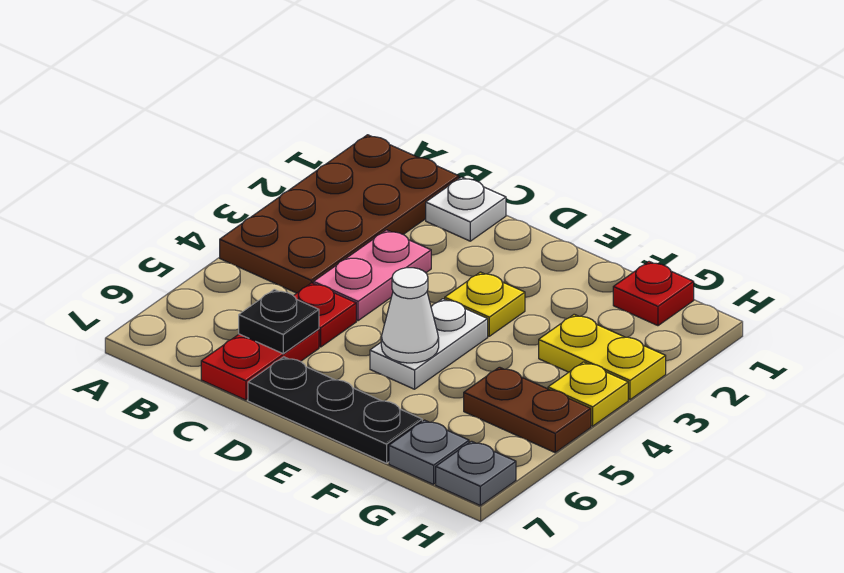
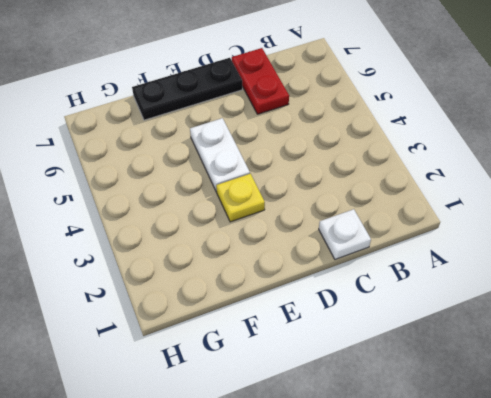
none -> brown 2x4 plate [220,135,459,293]
none -> pink 1x2 plate [313,230,431,321]
none -> red 1x1 plate [294,283,356,347]

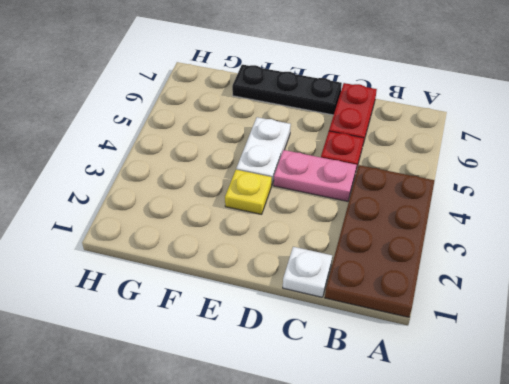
pink 1x2 plate [274,150,357,201] -> pink 1x2 plate turned to [313,230,431,321]
none -> red 1x1 plate [613,262,694,326]
none -> yellow 1x2 plate [539,314,666,400]
none -> brown 1x2 plate [464,367,591,452]

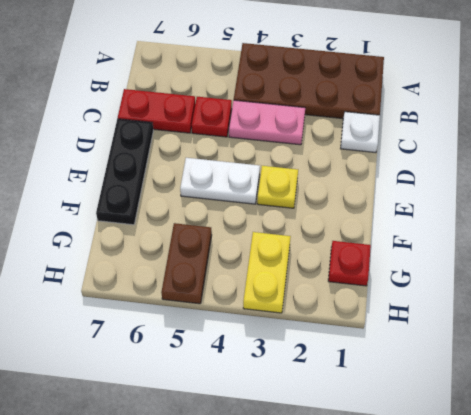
none -> grey 1x1 plate [389,420,469,484]
none -> yellow 1x1 plate [548,362,628,426]
none -> grey 1x1 plate [436,441,516,505]

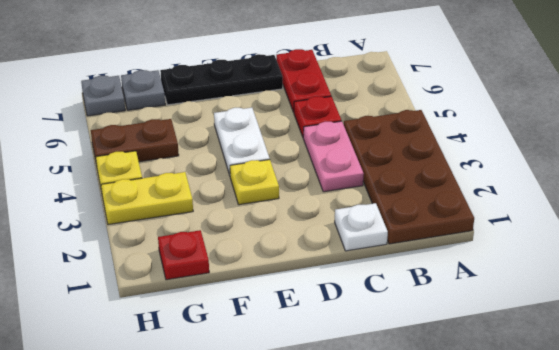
none -> black 1x1 plate [239,289,319,354]
none -> white 1x1 cone [381,268,439,363]

